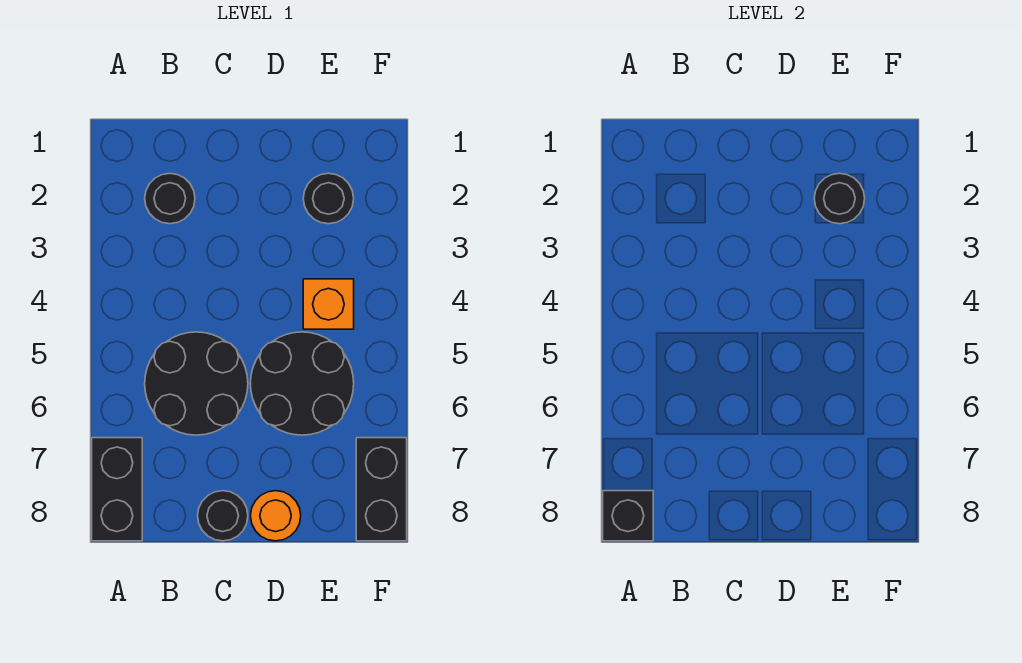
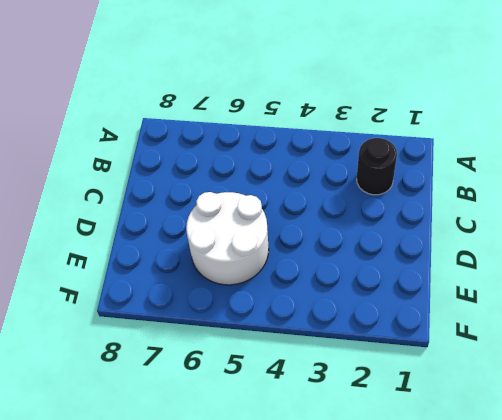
white 2x2 round brick [186,192,269,285] -> black 2x2 round brick [250,332,354,435]
none -> black 1x2 brick [92,438,142,541]
none -> black 2x2 round brick [145,332,248,435]

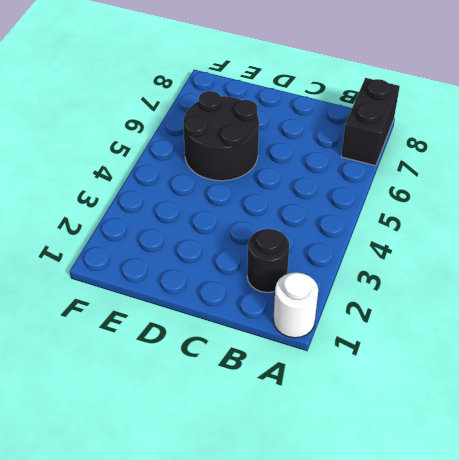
white 1x1 round brick [273,272,318,338] -> none
none -> black 2x2 round brick [145,332,248,435]
none -> black 1x1 round brick [198,491,248,541]

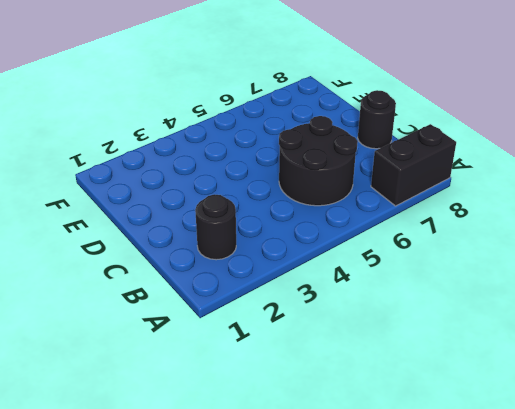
none -> black 2x2 round brick [250,332,354,435]
none -> orange 1x1 round brick [251,491,301,541]

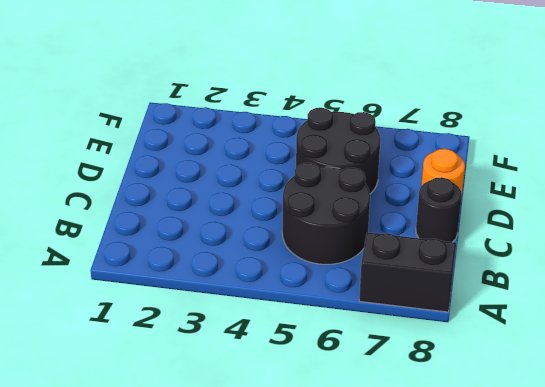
none -> black 1x1 round brick [145,173,195,224]
none -> black 1x1 round brick [303,173,354,224]

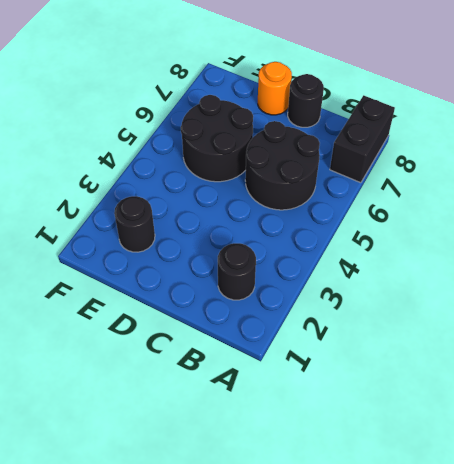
none -> orange 1x1 brick [303,279,354,329]
none -> black 1x2 brick [356,438,407,541]

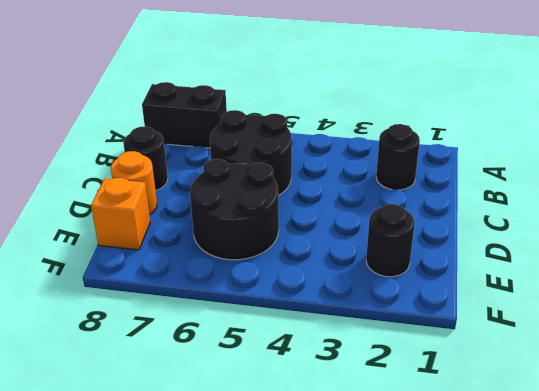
orange 1x1 brick [91,178,150,250] -> orange 1x1 brick moved to [303,279,354,329]
none -> black 1x2 brick [356,438,407,541]
none -> black 1x1 brick [603,491,653,541]

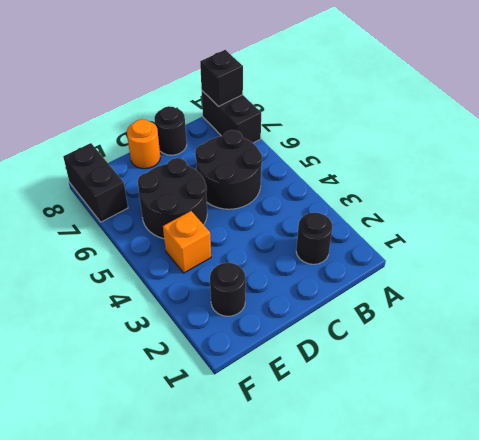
none -> black 1x1 round brick [814,173,865,224]

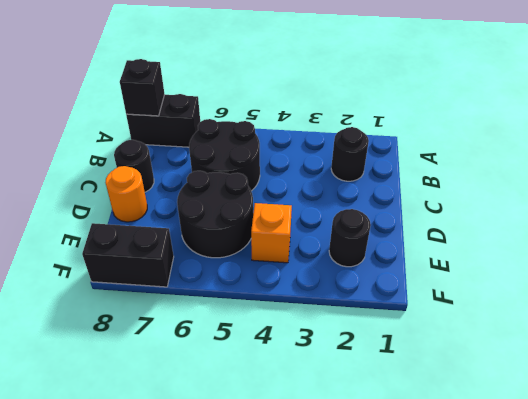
none -> black 1x1 round brick [814,173,865,224]

